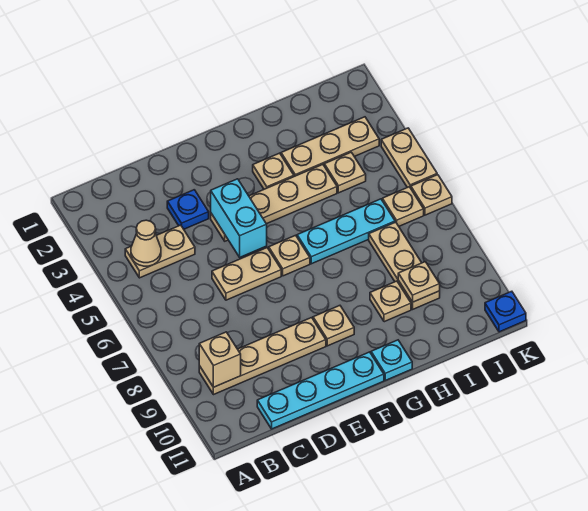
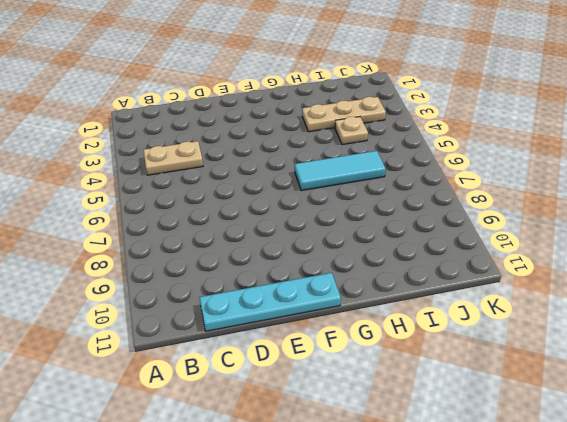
cyan 1x3 tile [295,151,386,191] -> cyan 1x3 plate [297,199,395,264]
none -> tan 1x4 plate [199,318,326,395]
none -> blue 1x1 plate [167,190,209,229]
none -> tan 1x2 plate [212,248,281,300]

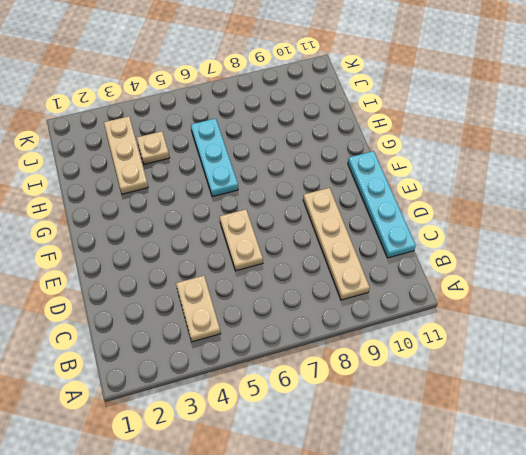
none -> blue 1x1 plate [167,190,209,229]
none -> tan 1x4 plate [211,165,337,241]
none -> tan 1x1 plate [269,235,310,276]

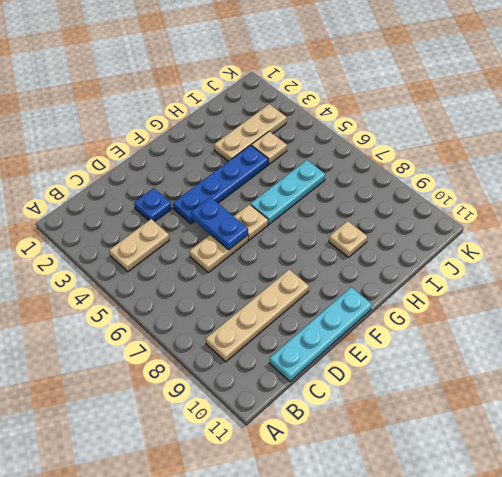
blue 1x4 plate [173,145,268,224] -> tan 1x4 plate [211,165,337,241]
blue 1x2 plate [191,197,248,250] -> cyan 1x2 brick [211,179,267,257]
none -> tan 1x1 plate [313,306,354,346]
none -> tan 1x1 plate [253,153,294,189]
none -> cyan 1x1 plate [371,340,412,380]

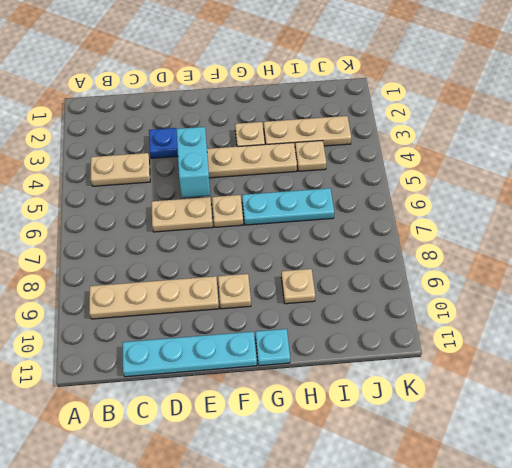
none -> tan 1x3 plate [369,222,440,309]
none -> tan 1x1 plate [382,187,424,226]
none -> tan 1x2 plate [381,128,437,188]

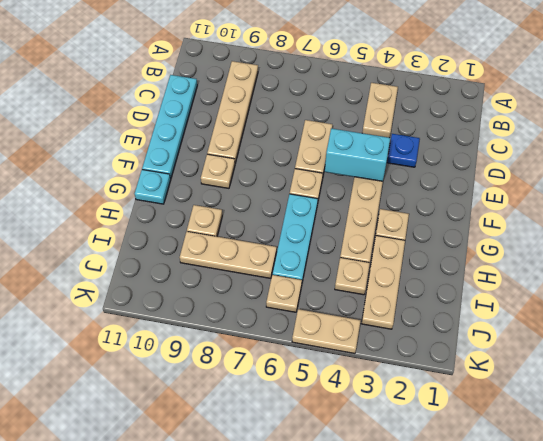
none -> tan 1x1 plate [411,175,452,215]
none -> blue 1x1 plate [485,291,526,332]
none -> tan 1x1 cone [131,220,161,266]

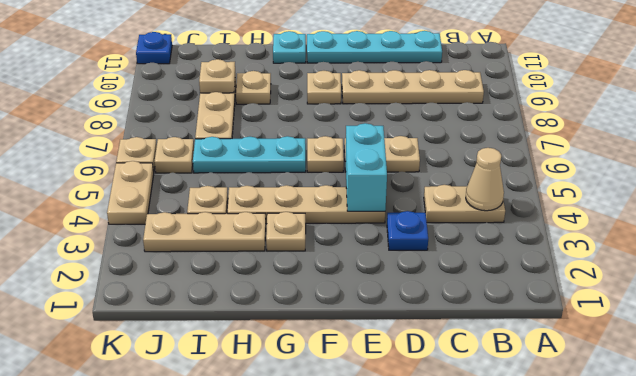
none -> tan 1x1 brick [199,332,241,387]

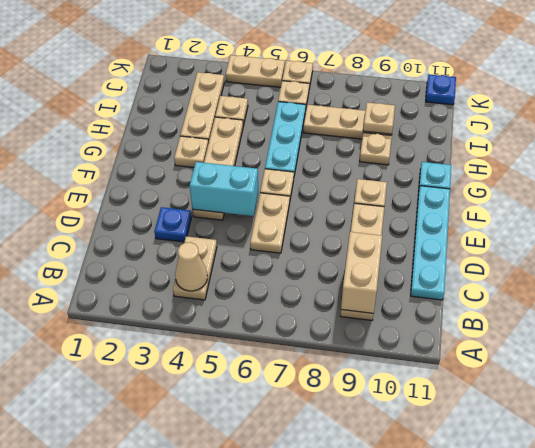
tan 1x2 brick [341,232,382,313] -> tan 1x1 brick [199,332,241,387]

